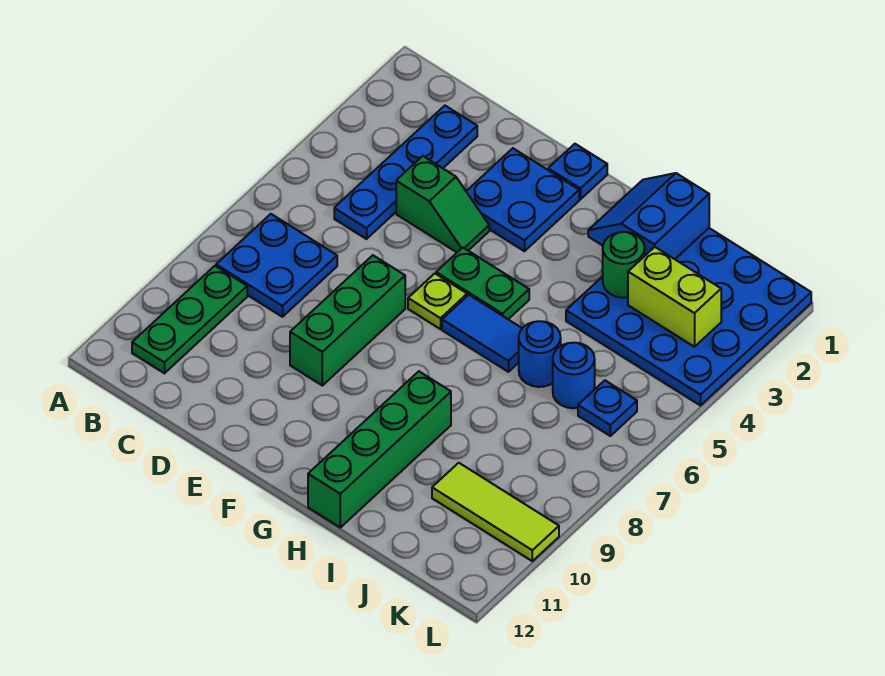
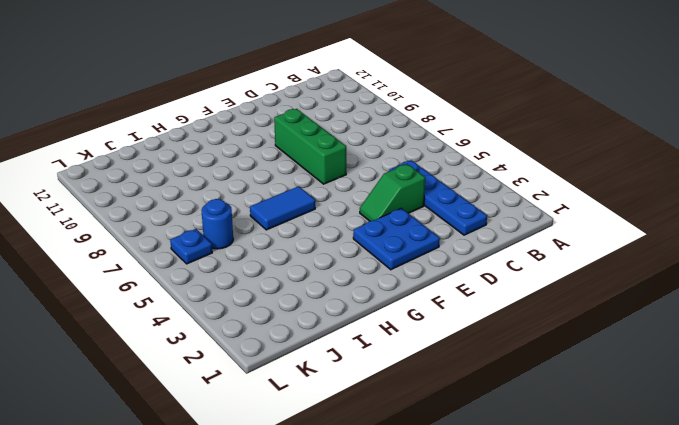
none -> blue 2x2 plate [216,214,337,317]
none -> green 1x3 plate [132,266,247,373]
none -> blue 1x1 plate [548,144,607,199]

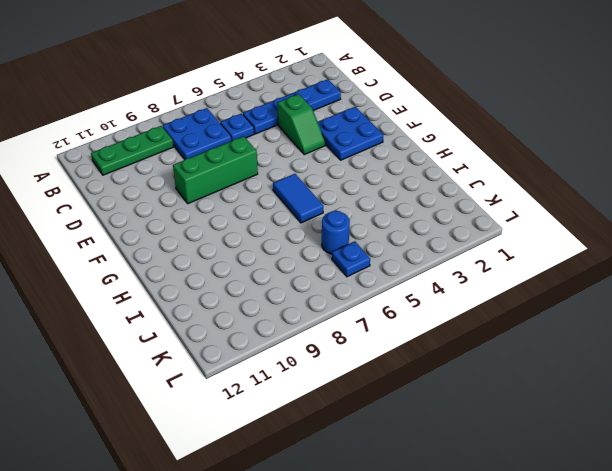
blue 1x1 plate [220,113,254,141] -> blue 1x1 plate moved to [548,144,607,199]
none -> green 1x2 plate [436,248,529,319]
none -> lime 1x1 plate [408,274,467,329]
none -> green 1x4 brick [308,371,451,527]

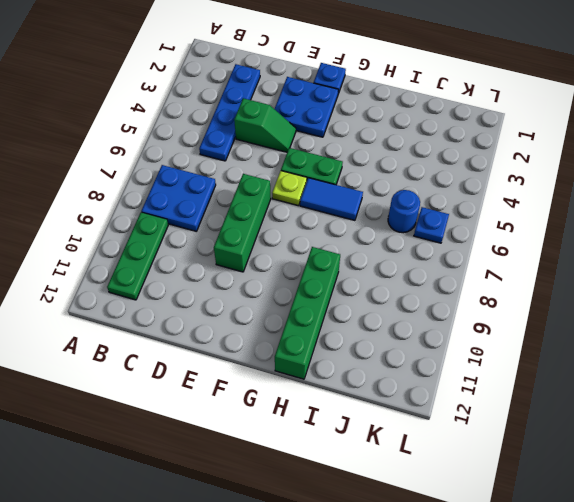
none -> blue 4x4 plate [566,228,811,406]
none -> blue 1x1 round brick [519,321,561,387]
none -> lime 1x3 tile [432,463,559,561]

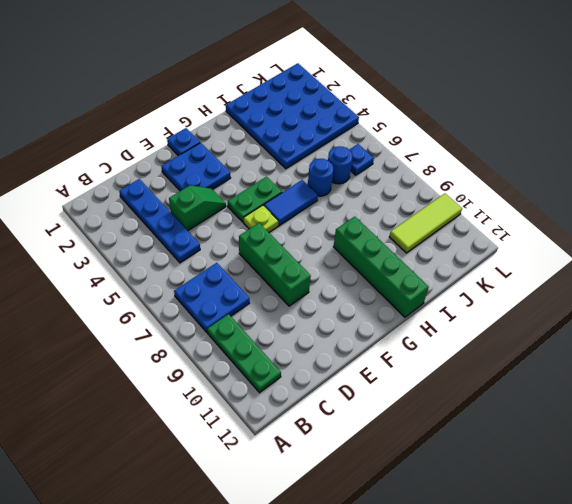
none -> blue 2x2 slope [588,173,709,259]
none -> green 1x1 round brick [603,232,645,298]
none -> lime 1x2 brick [628,247,721,347]

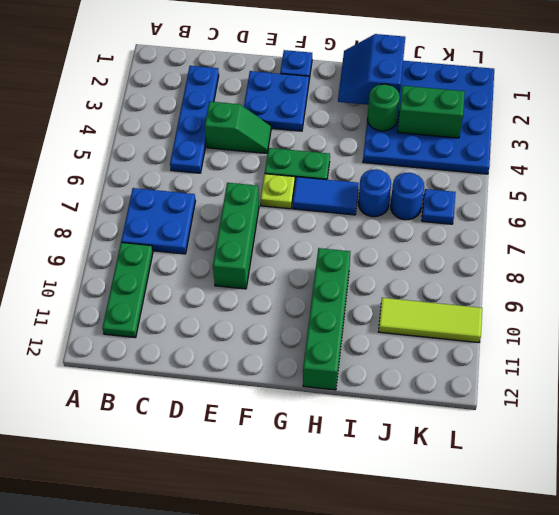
green 1x2 brick [398,86,465,138] -> lime 1x2 brick [628,247,721,347]

